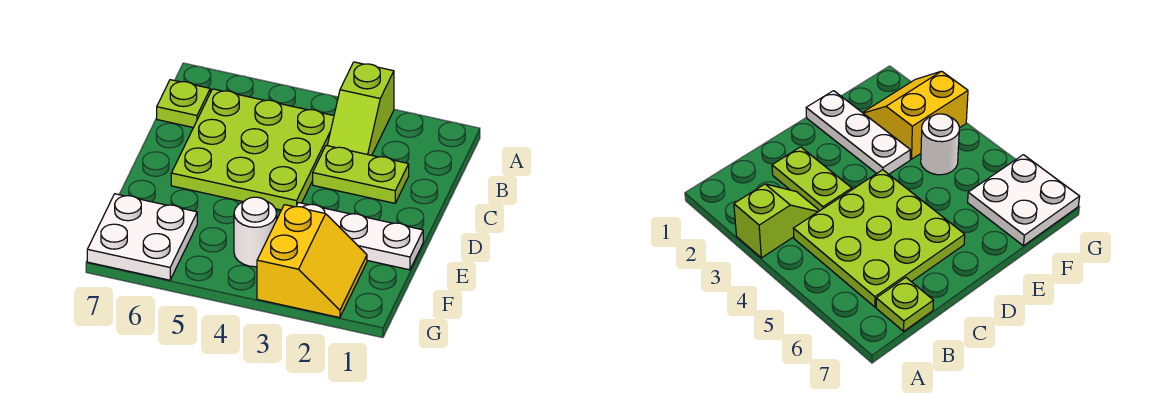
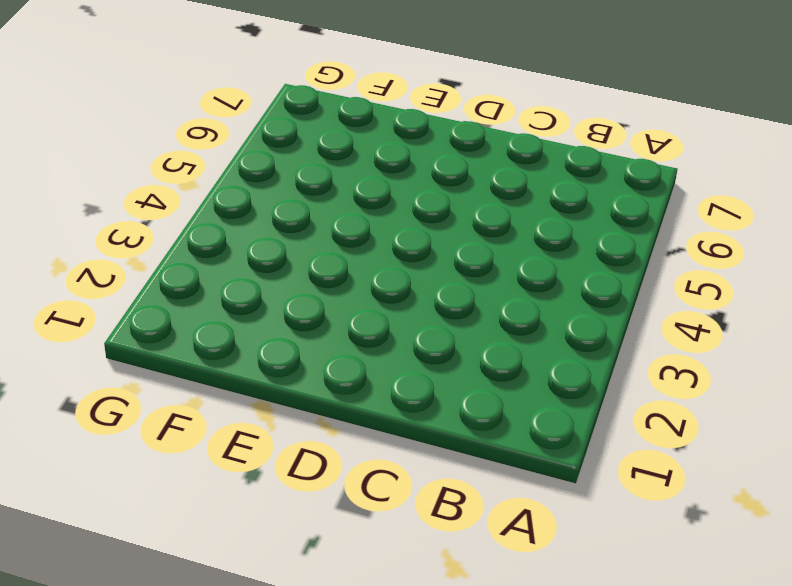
none -> lime 1x2 slope [327,62,394,155]
none -> lime 3x3 plate [171,89,334,210]

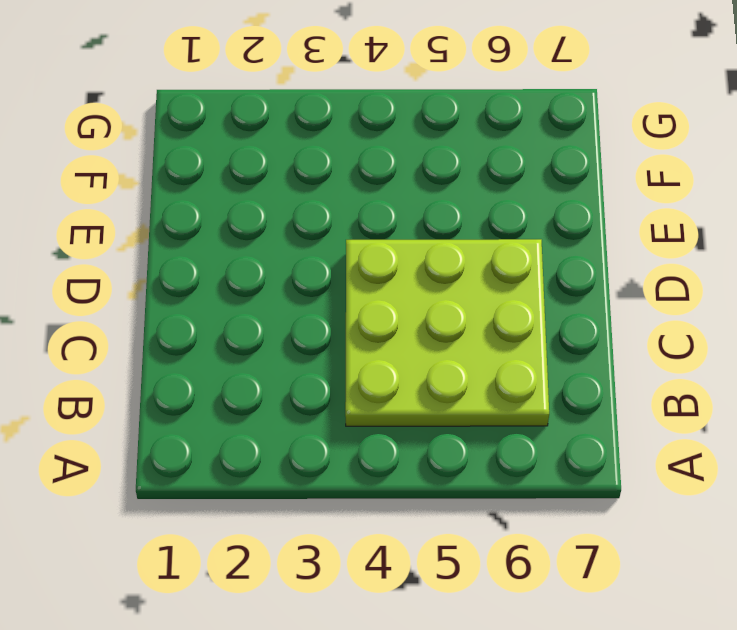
none -> lime 1x2 slope [327,62,394,155]
none -> lime 1x1 plate [157,80,210,128]

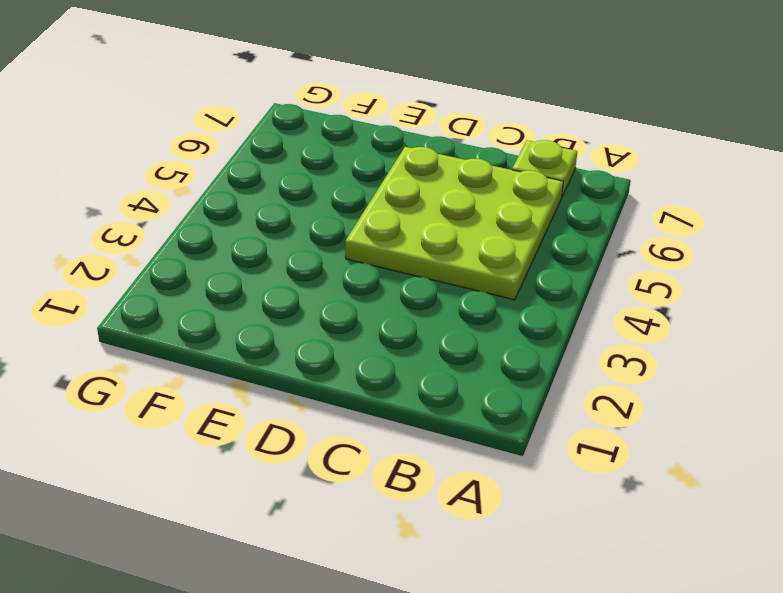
none -> lime 1x2 slope [327,62,394,155]
none -> lime 1x2 plate [313,146,409,203]

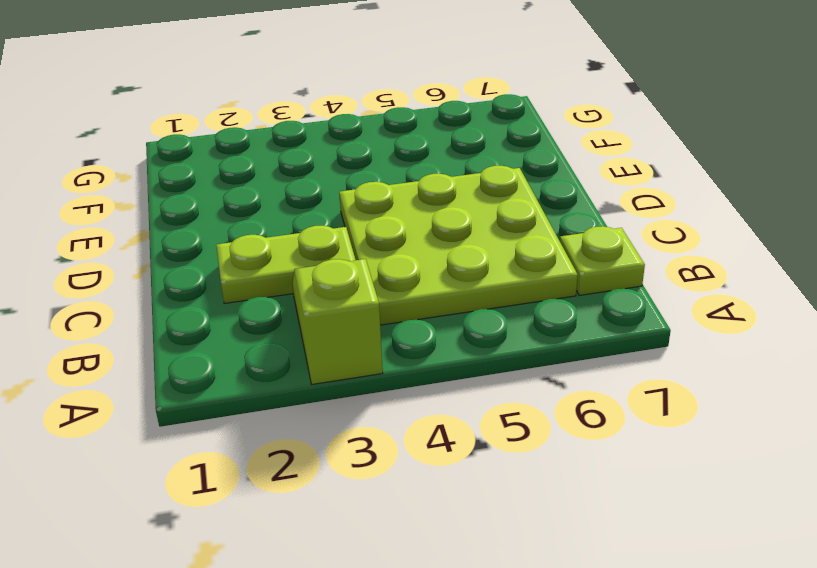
none -> white 1x3 plate [296,203,423,270]
none -> yellow 2x2 slope [257,205,367,318]

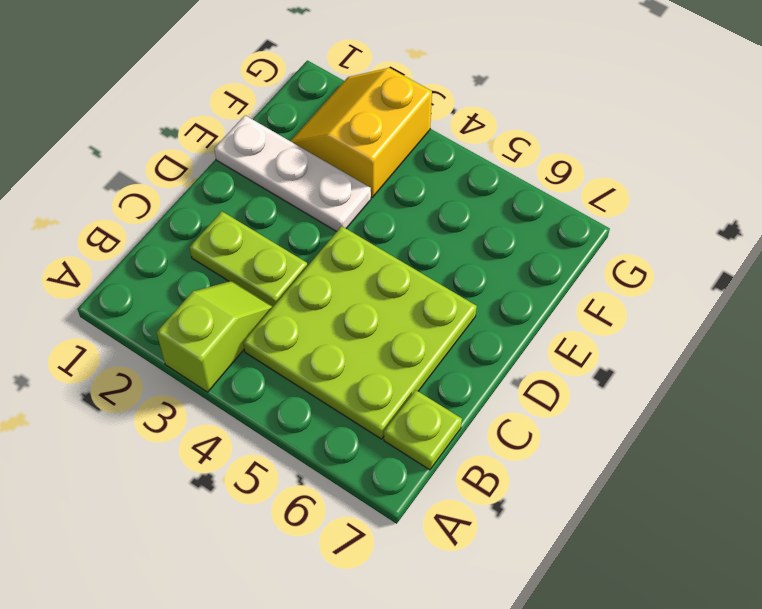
none -> white 1x1 round brick [234,197,277,267]
none -> white 2x2 plate [87,194,197,280]

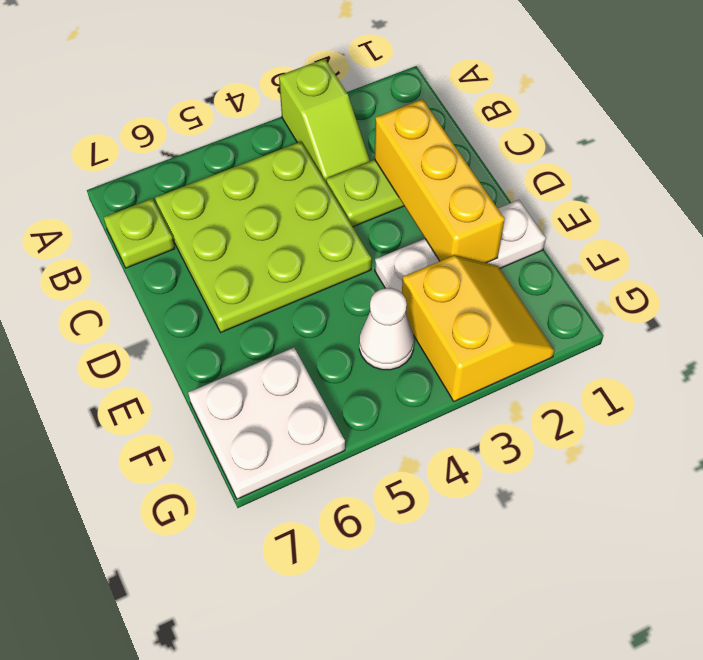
yellow 1x3 brick [374,99,505,263] -> none
white 1x1 cone [359,288,414,370] -> white 1x1 round brick [234,197,277,267]

